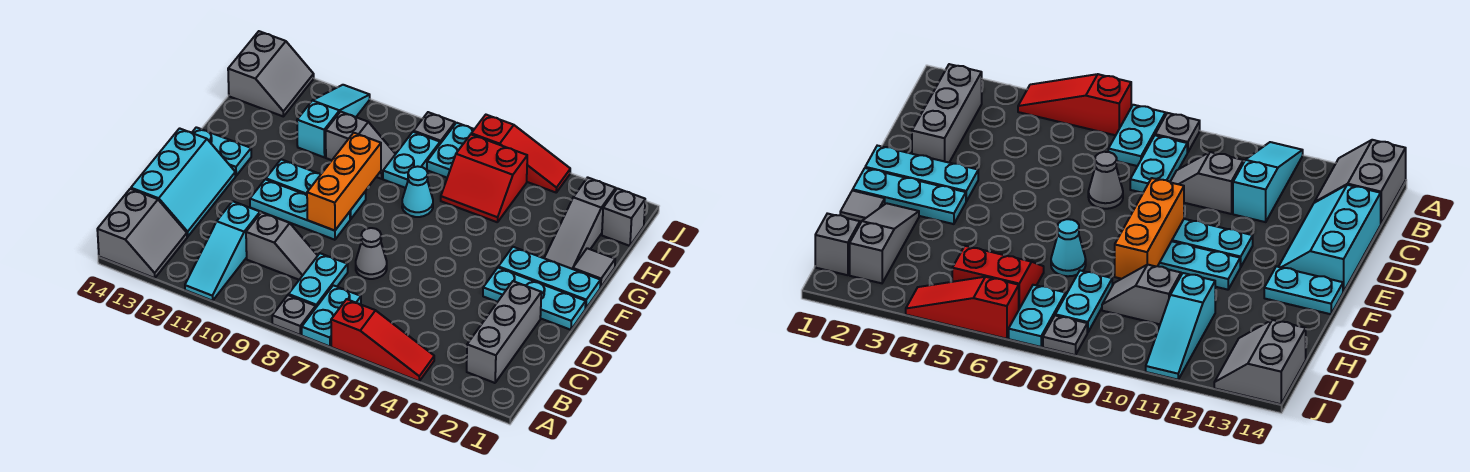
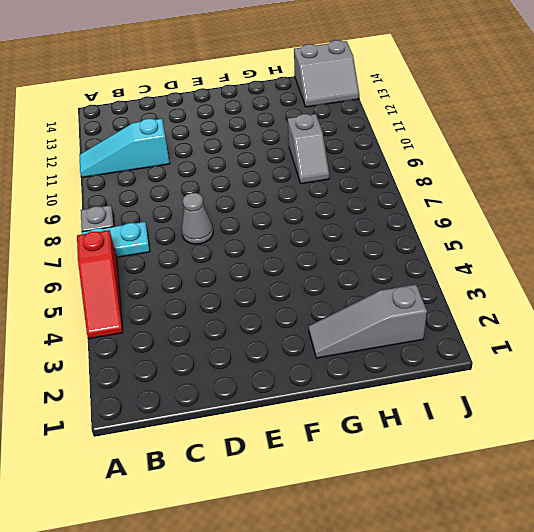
none -> grey 2x2 slope [97,189,187,278]
none -> grey 1x3 brick [467,281,541,383]
none -> cyan 1x2 plate [289,253,348,307]

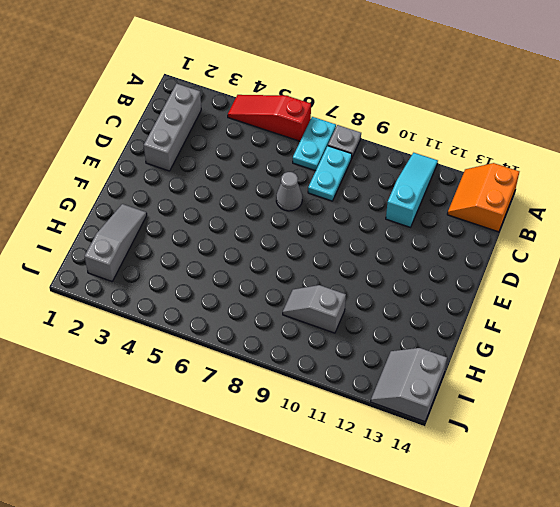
orange 2x2 slope [447,163,519,232] -> grey 2x2 slope [97,189,187,278]
none -> grey 1x2 slope [246,212,318,280]
none -> cyan 2x3 slope [131,128,236,237]
none -> cyan 1x3 plate [483,268,586,330]

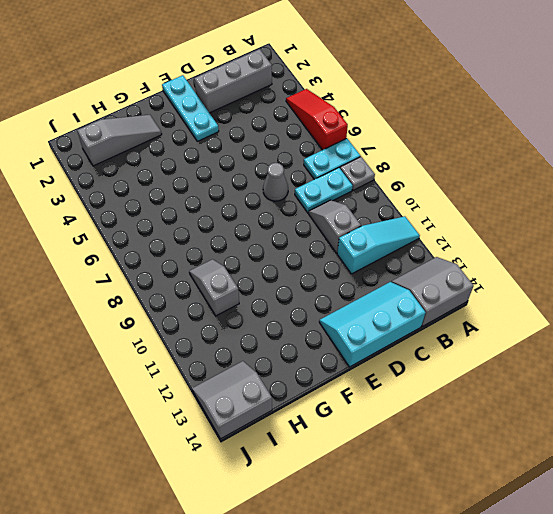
none -> cyan 1x3 plate [250,179,350,240]
none -> cyan 1x3 plate [498,247,601,309]
none -> cyan 1x3 plate [266,159,366,219]

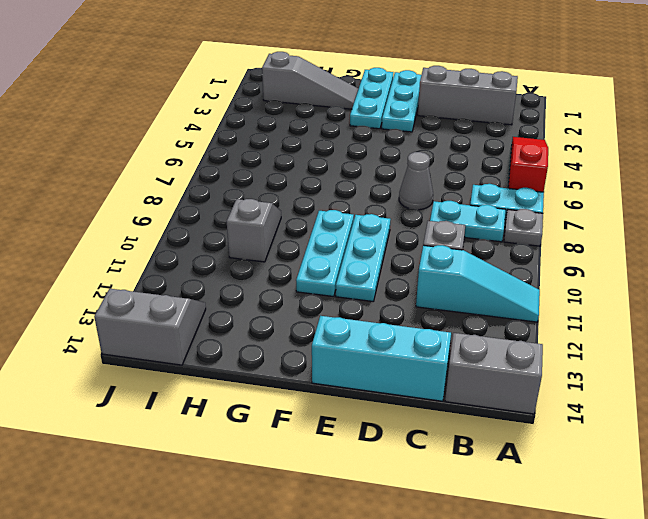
none -> cyan 1x2 plate [192,127,251,176]
none -> grey 1x1 tile [573,248,615,288]
none -> cyan 1x1 cone [402,166,433,217]

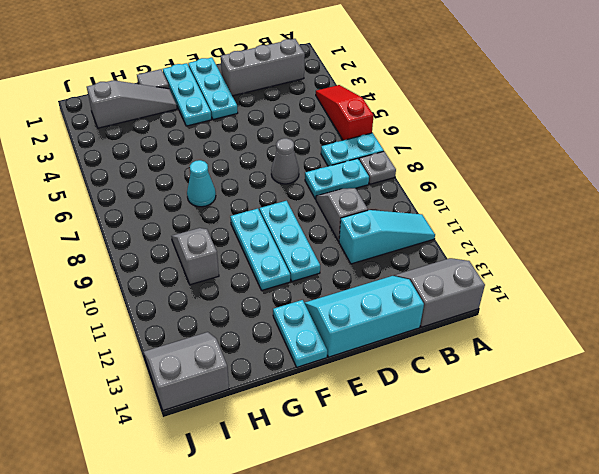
none -> red 2x2 slope [441,135,527,222]
none -> cyan 1x2 plate [383,132,440,188]
none -> cyan 1x3 slope [297,85,370,157]

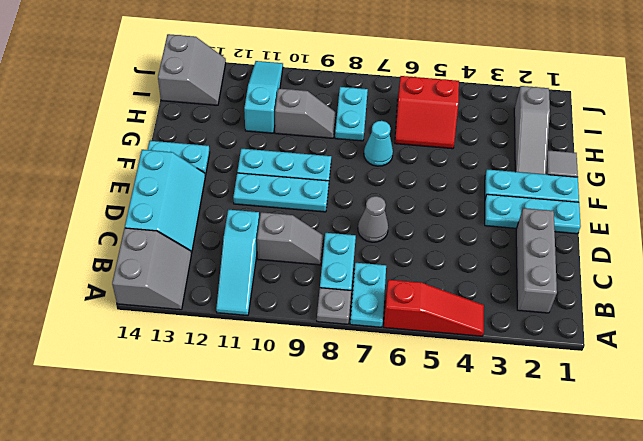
none -> grey 1x1 brick [602,188,645,246]
none -> cyan 1x2 plate [427,123,474,178]
none -> red 1x3 slope [471,115,570,192]

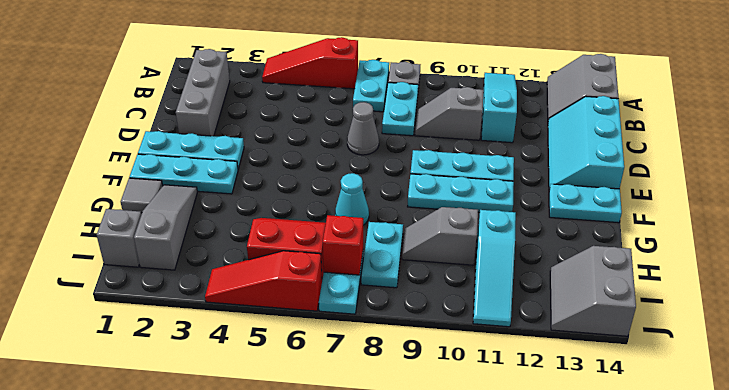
red 1x1 brick [323,215,363,275] -> none
none -> grey 1x1 plate [414,112,455,144]
none -> orange 1x3 brick [307,133,381,231]

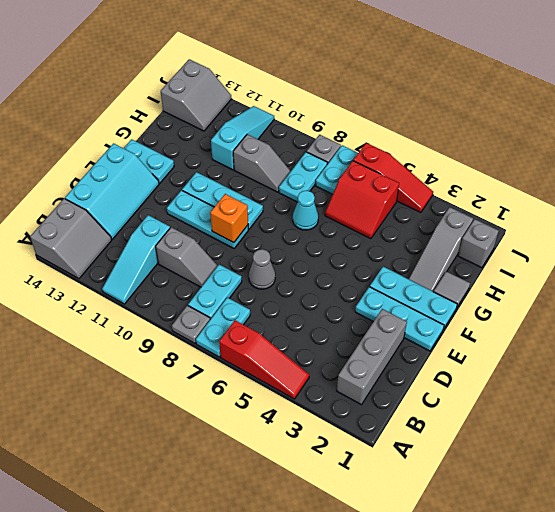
orange 1x1 brick [210,194,248,243] -> orange 1x3 brick [307,133,381,231]

